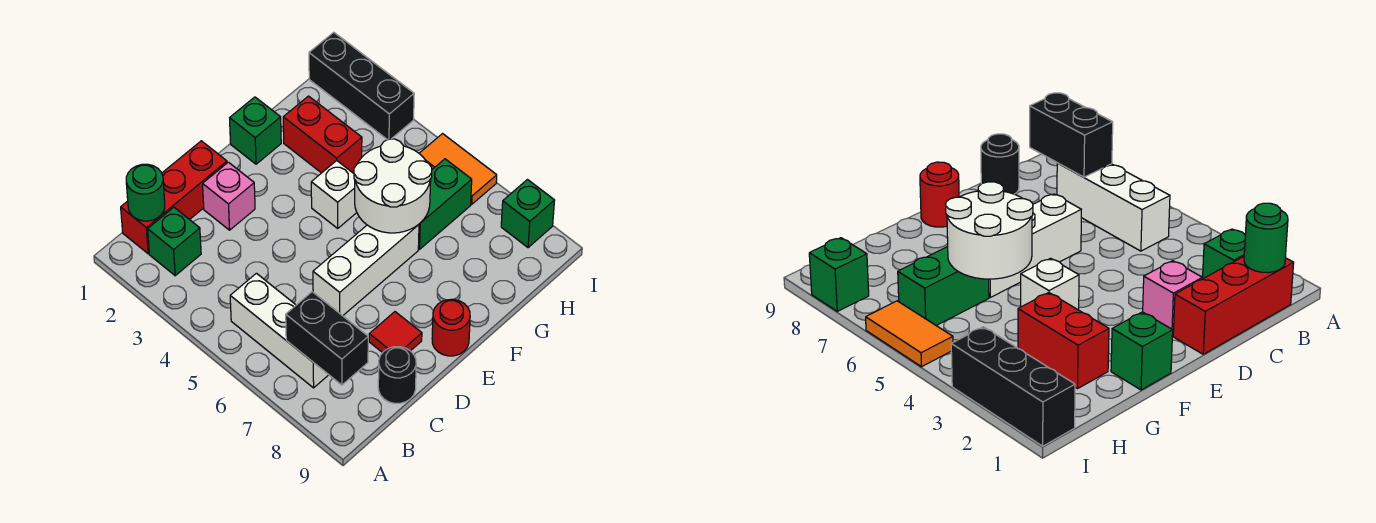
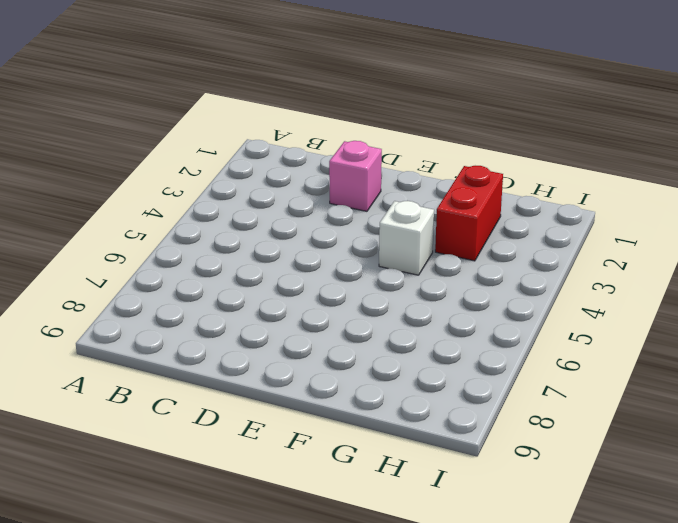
none -> red 1x3 brick [121,141,227,254]
none -> green 1x1 brick [148,207,201,276]
none -> white 1x3 brick [230,273,328,388]

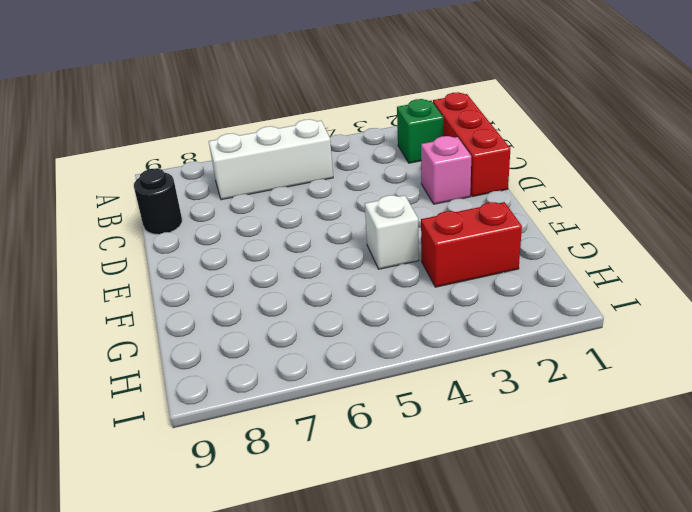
none -> white 1x3 brick [313,224,419,316]
none -> red 1x1 tile [369,312,422,353]
none -> red 1x1 round brick [432,299,470,356]

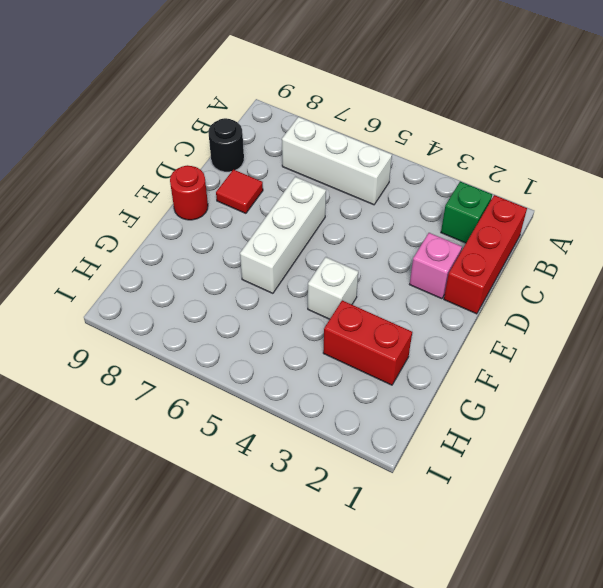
none -> green 1x1 brick [230,97,281,164]
none -> green 1x2 brick [418,159,472,249]
none -> black 1x3 brick [309,32,414,140]

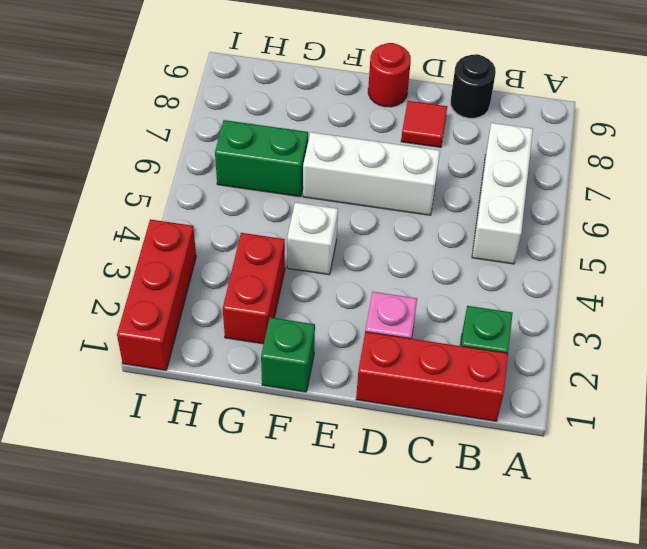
red 1x3 brick [117,219,196,370] -> black 1x3 brick [309,32,414,140]
none -> orange 1x2 tile [419,134,497,204]
none -> green 1x1 brick [501,180,555,248]
none -> green 1x1 round brick [126,164,165,221]

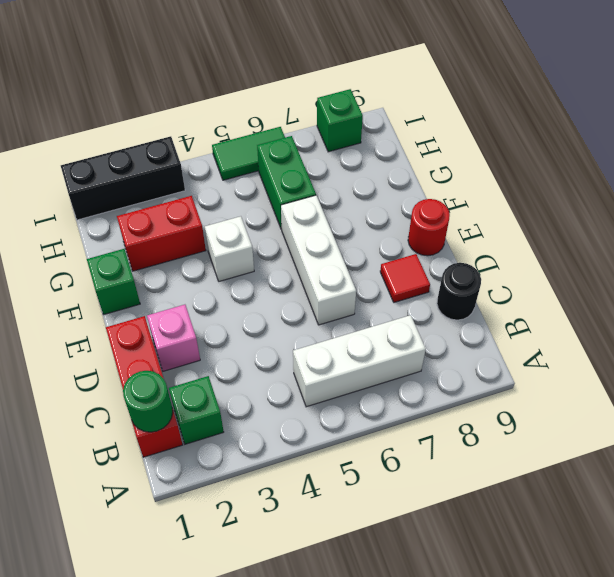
green 1x2 tile [212,127,285,180] -> orange 1x2 tile [419,134,497,204]
none -> black 1x2 brick [286,292,368,385]
none -> white 2x2 round brick [354,139,432,233]

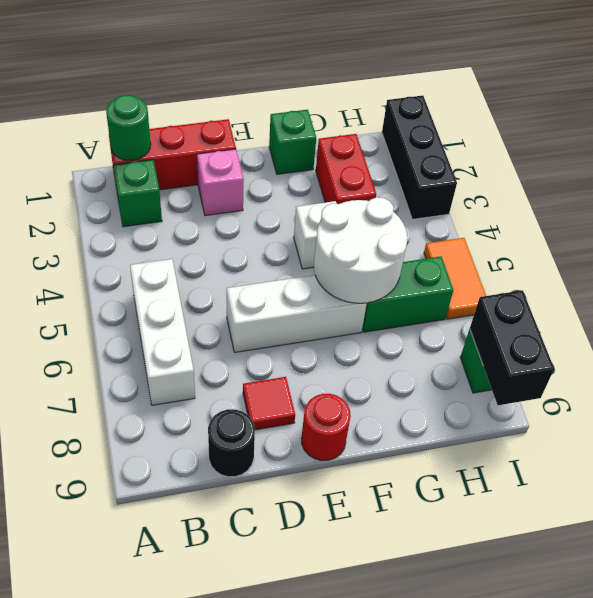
black 1x2 brick [470,290,554,405] -> black 1x2 brick moved to [286,292,368,385]

